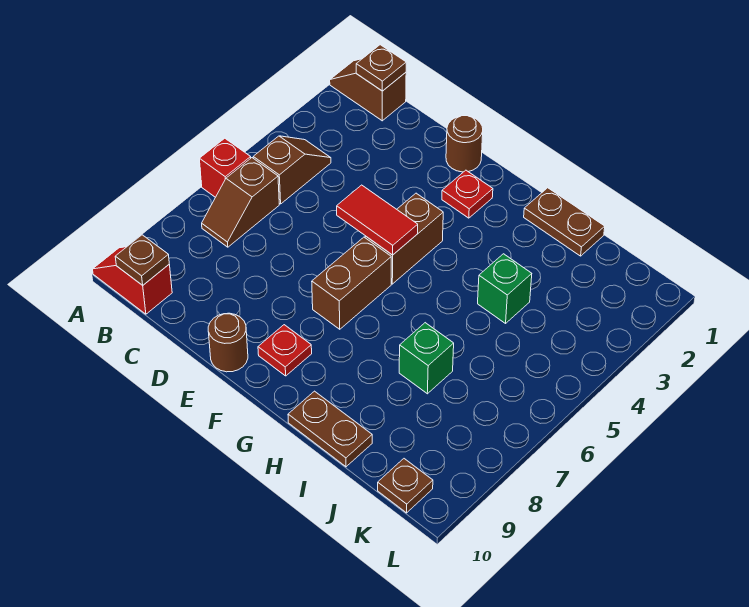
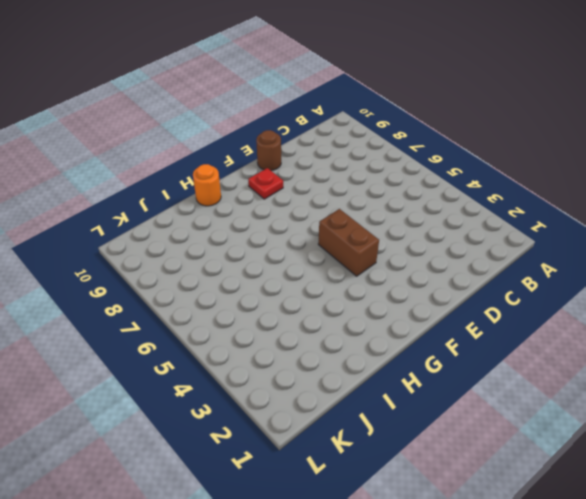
orange 1x1 round brick [193,164,221,206] -> brown 1x2 plate [288,391,372,467]
none -> brown 1x2 slope [330,59,406,121]
none -> red 1x1 brick [200,138,251,197]
none -> red 1x2 slope [93,247,172,314]

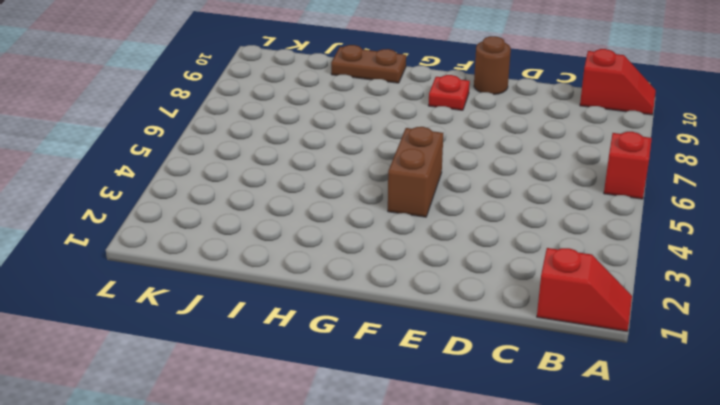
red 1x2 slope [537,248,632,331] -> brown 1x2 slope [330,59,406,121]
none -> brown 1x2 slope [253,136,331,204]
none -> brown 1x2 slope [202,158,279,247]
none -> brown 1x1 round brick [446,116,483,172]

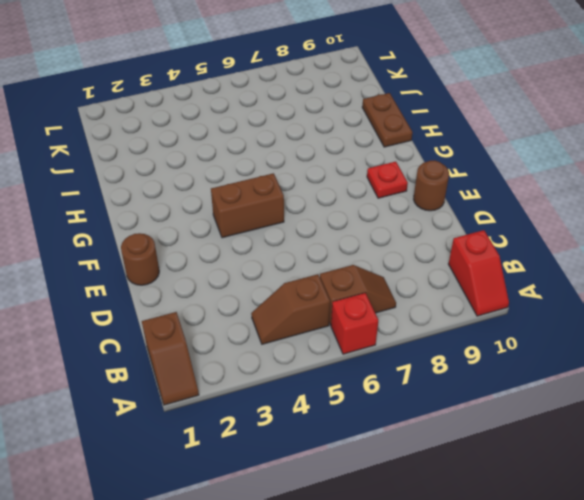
none -> red 1x1 plate [442,170,493,218]
none -> brown 1x2 brick [312,237,391,329]
none -> brown 1x2 plate [524,188,605,256]

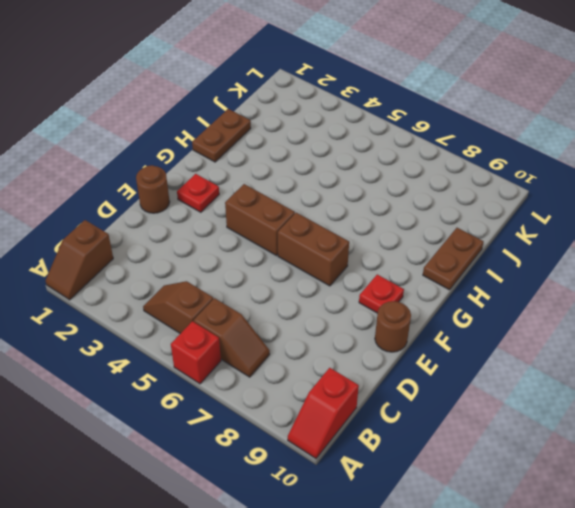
none -> green 1x1 brick [478,254,532,323]
none -> green 1x1 brick [399,323,454,394]
none -> brown 1x1 plate [378,459,433,513]

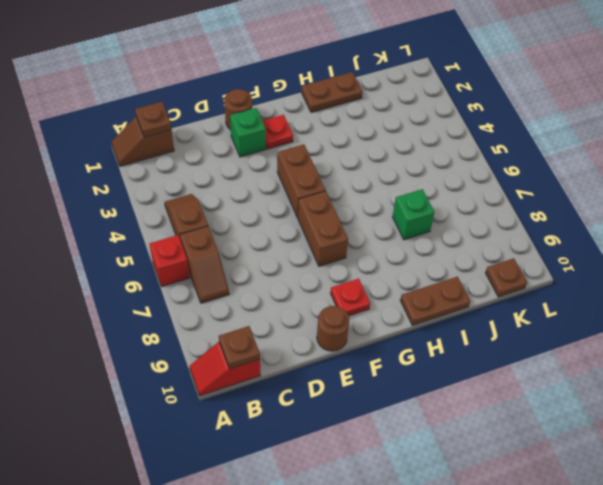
green 1x1 brick [230,108,266,157] -> green 1x1 brick moved to [478,254,532,323]
none -> red 1x2 tile [337,185,418,255]

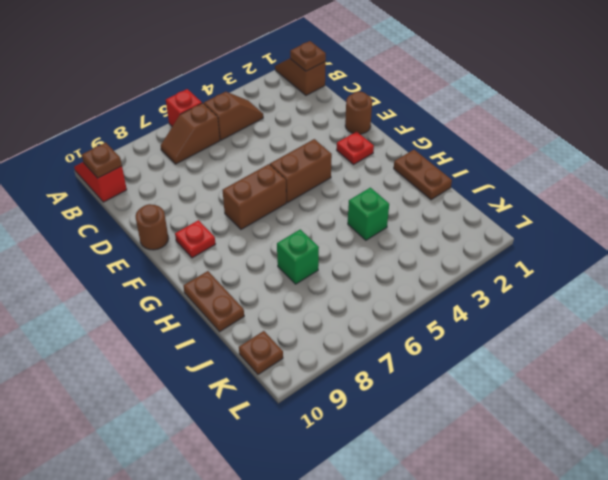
none -> red 1x2 tile [337,185,418,255]

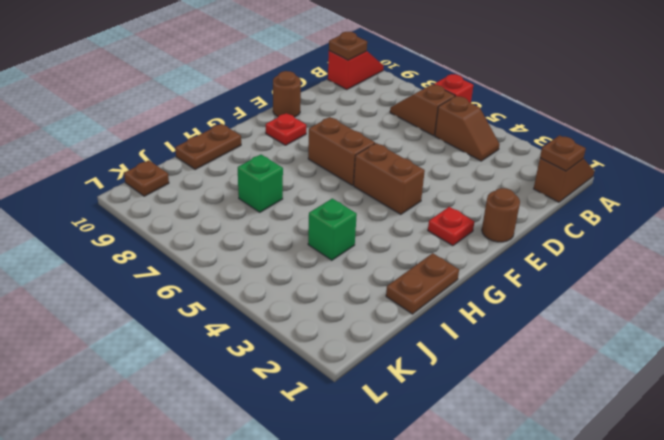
none -> red 1x2 tile [337,185,418,255]

